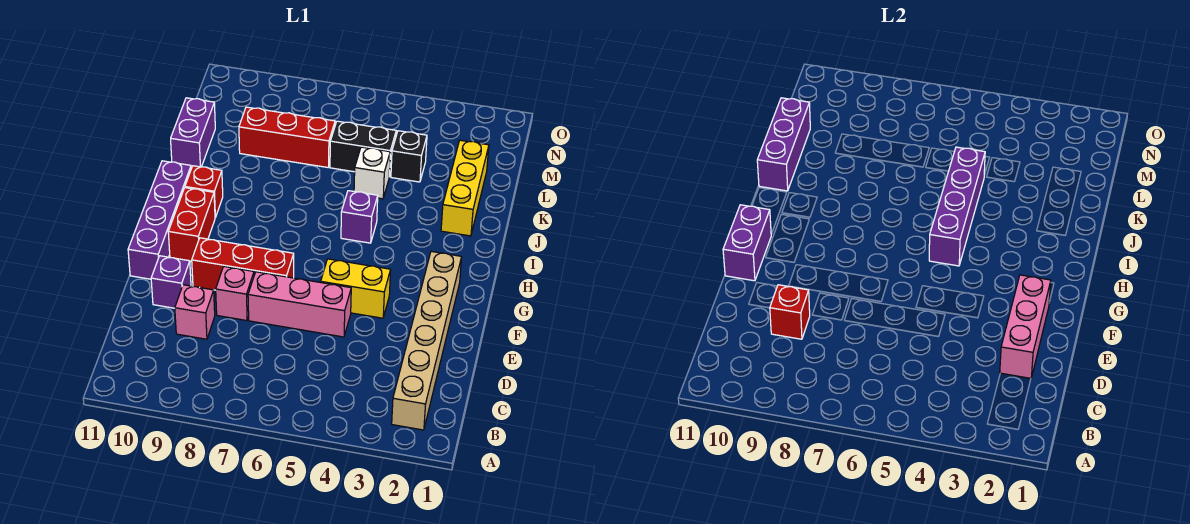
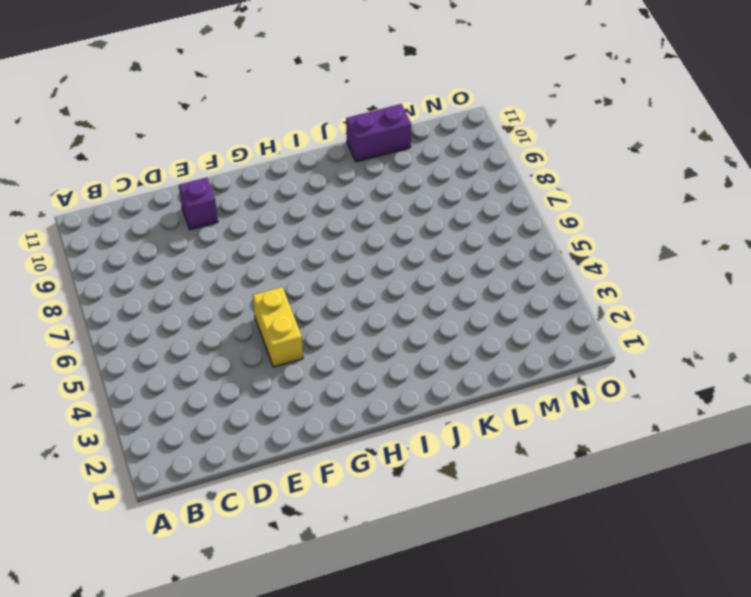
none -> tan 1x6 brick [392,251,462,430]
none -> pink 1x1 brick [175,285,215,339]
none -> pink 1x3 brick [248,272,351,337]

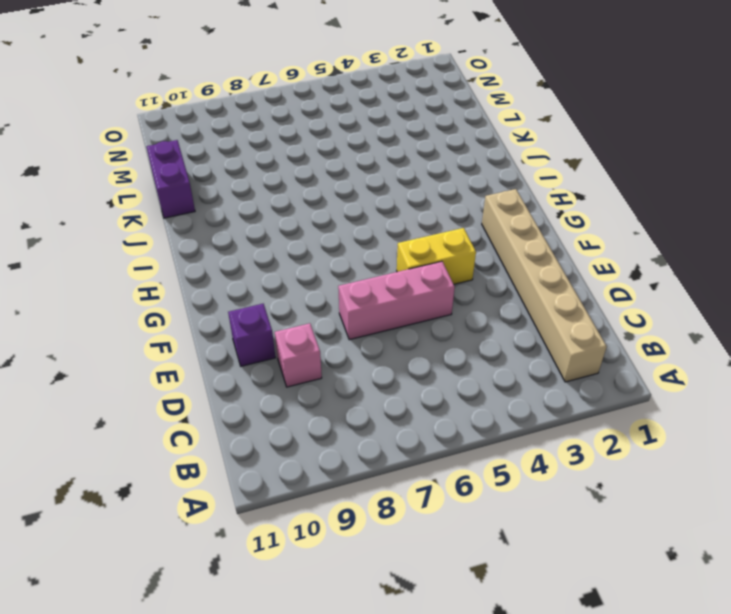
none -> pink 1x1 brick [216,267,254,321]
none -> red 1x3 brick [192,238,294,290]
none -> purple 1x4 brick [128,161,191,279]

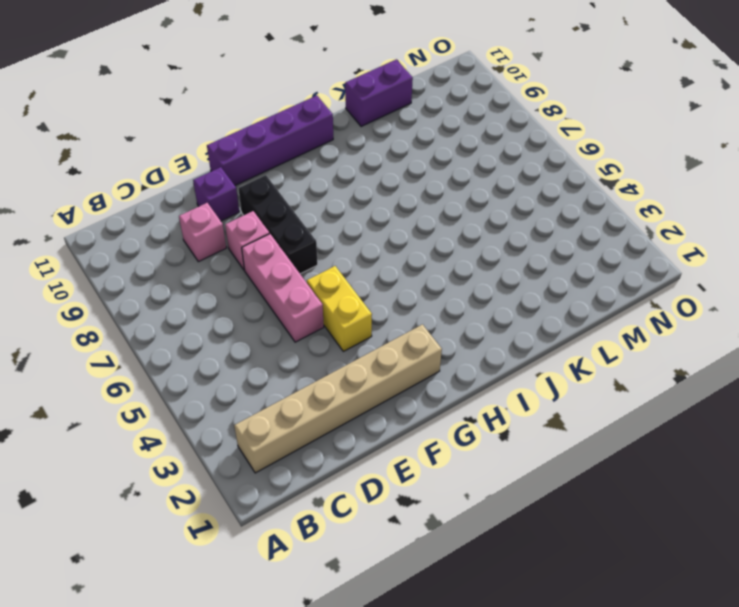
black 1x3 brick [238,175,318,274] -> red 1x3 brick [192,238,294,290]
none -> red 1x2 brick [168,188,215,262]
none -> purple 1x1 brick [341,191,378,243]
none -> red 1x1 brick [185,166,223,217]

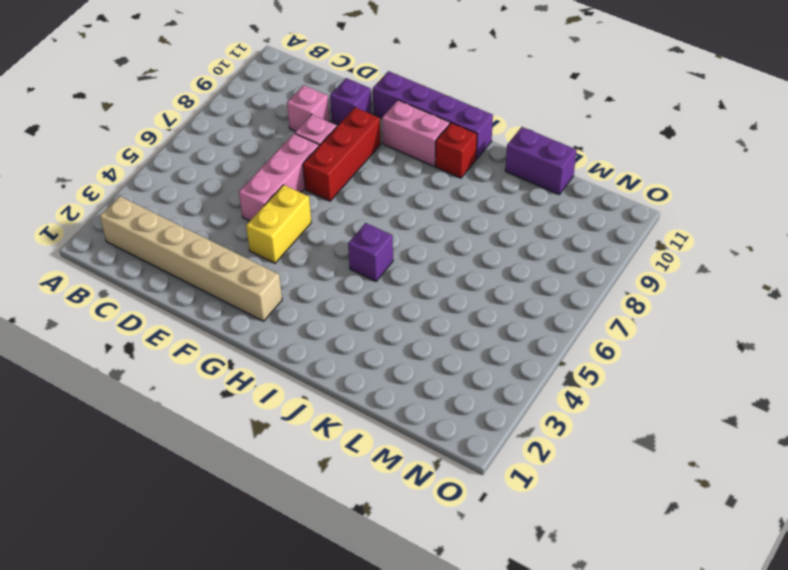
pink 1x2 brick [382,100,450,166] -> red 1x2 brick [168,188,215,262]
none -> yellow 1x3 brick [441,140,489,236]
none -> white 1x1 brick [354,147,390,199]
none -> black 1x1 brick [391,131,427,182]

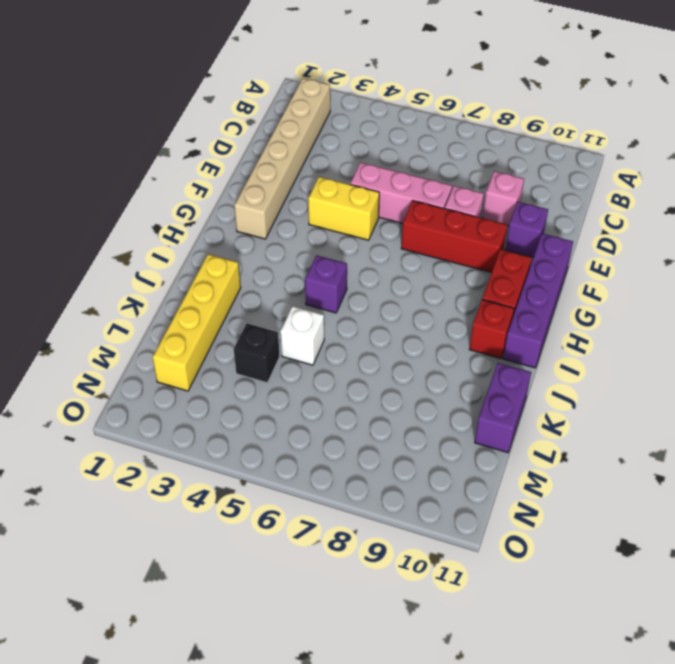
yellow 1x4 brick [153,254,241,391] -> yellow 1x3 brick [441,140,489,236]
none -> black 1x2 brick [330,121,396,177]
none -> red 1x3 brick [239,107,335,167]
none -> pink 1x3 brick [1000,275,1051,378]

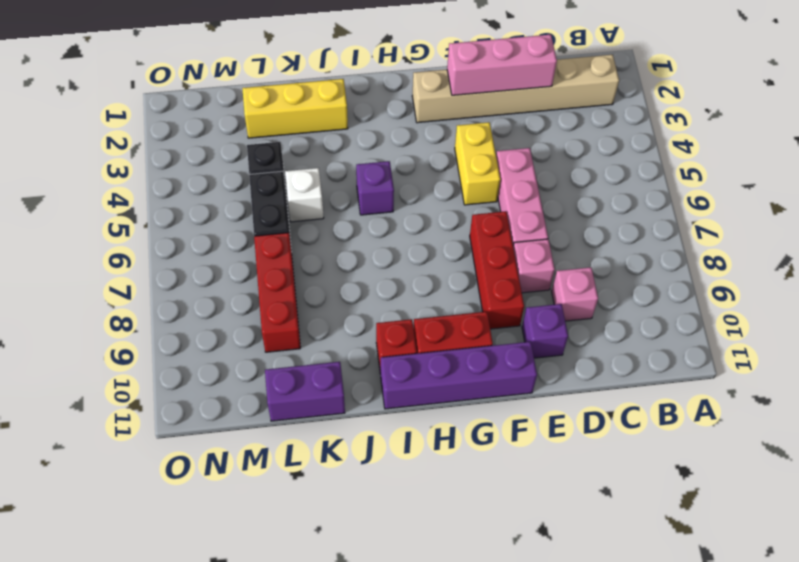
none -> red 1x1 brick [770,285,810,339]
none -> purple 1x2 brick [723,205,771,281]
none -> purple 1x4 brick [929,147,985,266]

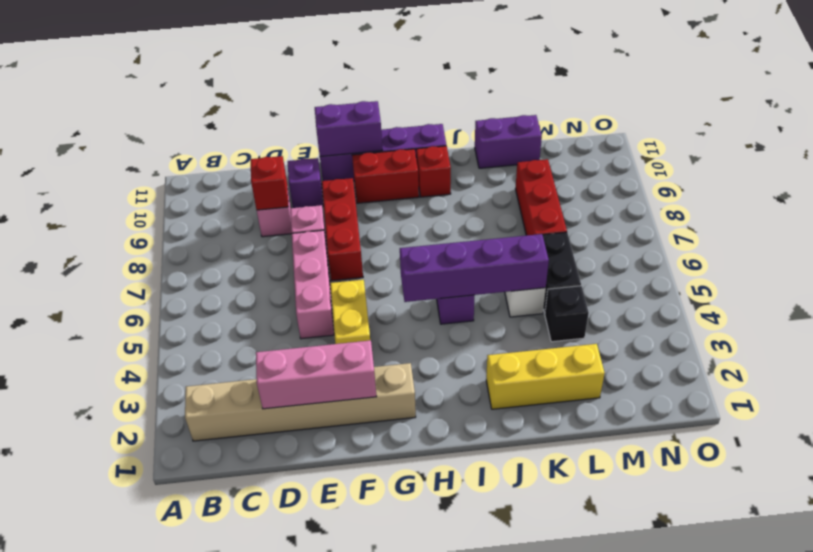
none -> purple 1x3 brick [757,98,810,191]

